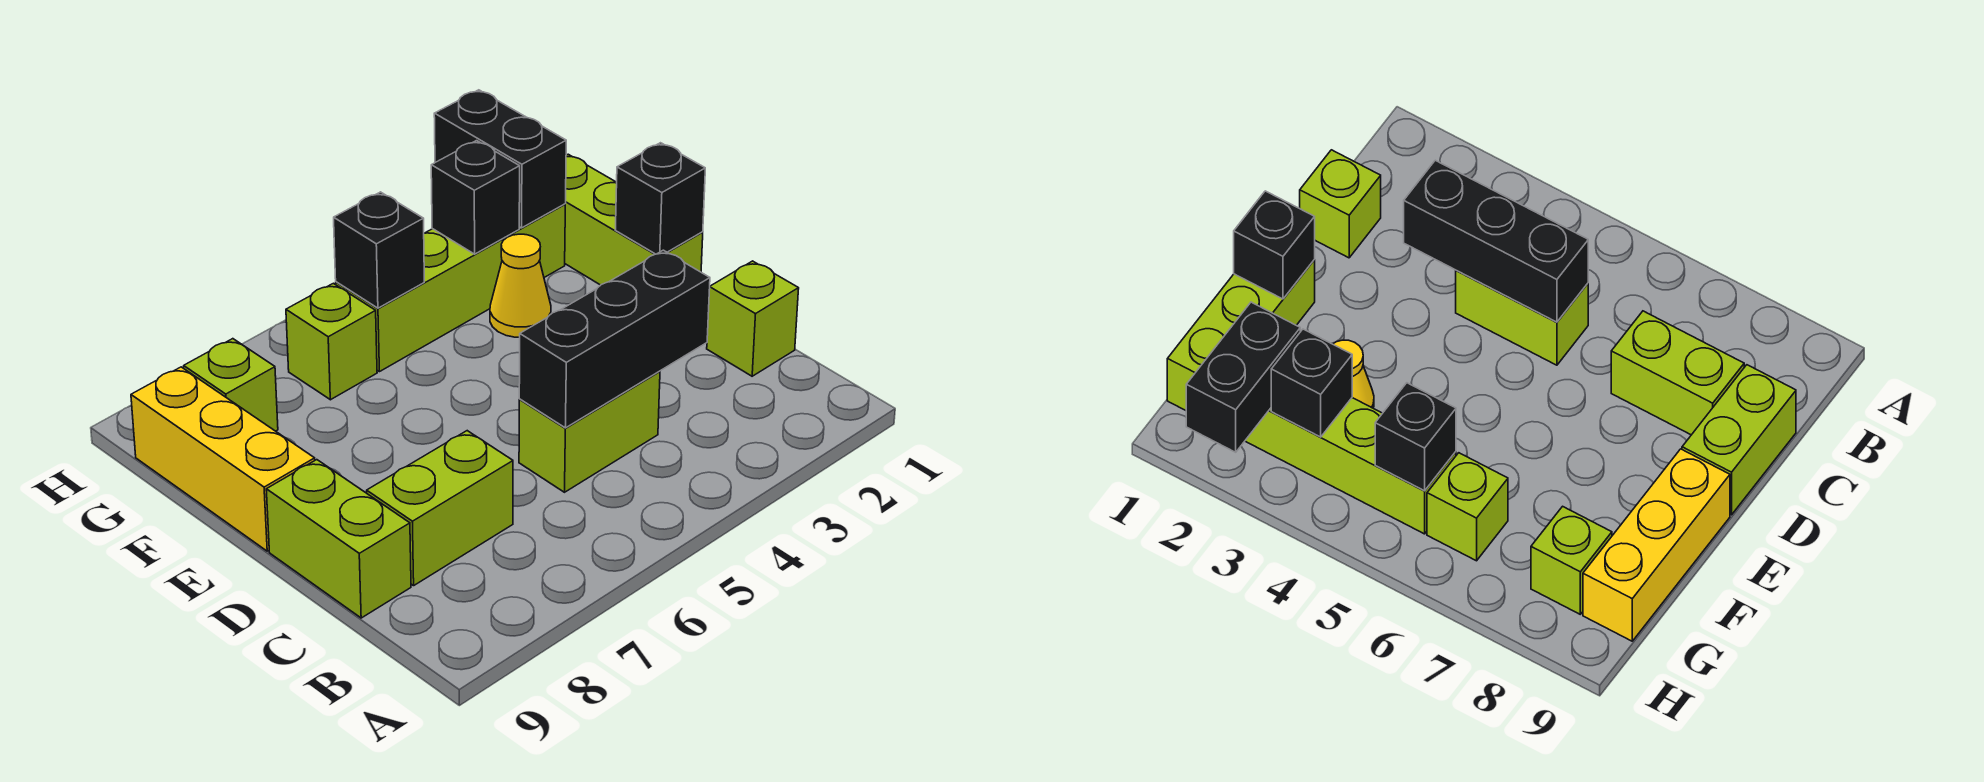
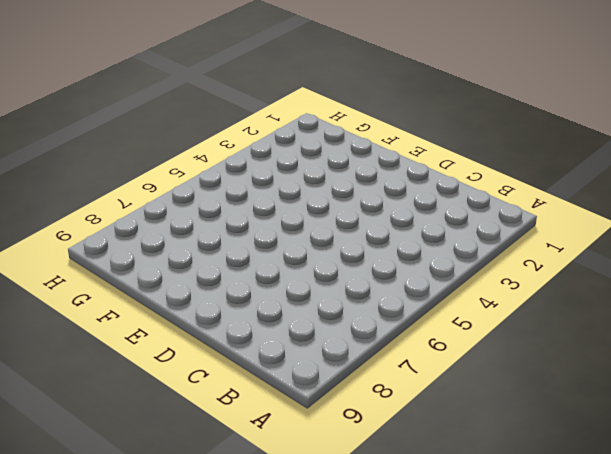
none -> lime 1x1 brick [707,261,799,376]
none -> lime 1x2 brick [519,371,660,492]
none -> lime 1x2 brick [367,431,513,586]

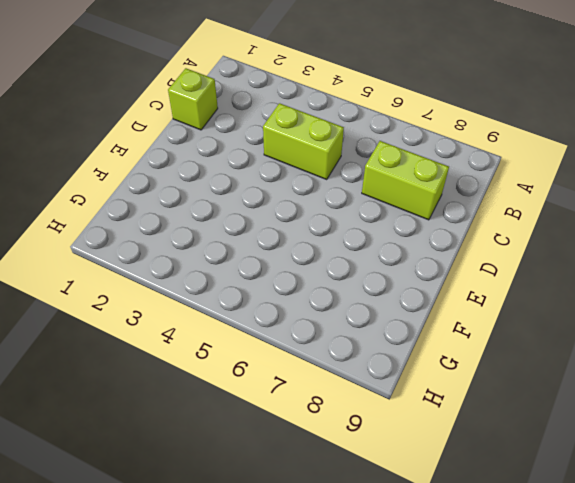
none -> lime 1x2 brick [266,460,411,618]
none -> lime 1x3 brick [565,154,703,285]
none -> yellow 1x3 brick [131,367,315,551]

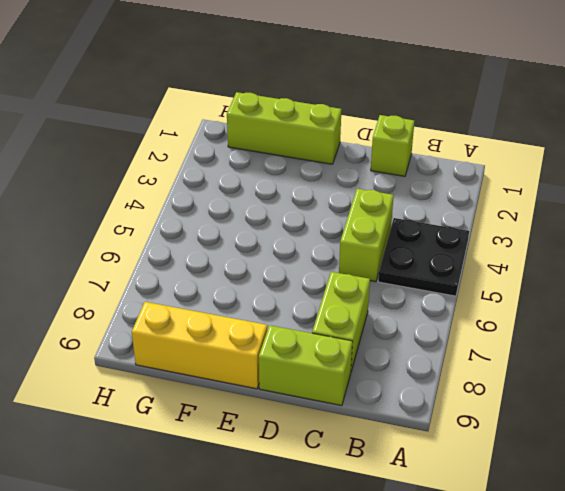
black 2x2 plate [378,218,469,296] -> none
none -> yellow 1x1 cone [490,234,551,337]
none -> lime 1x4 brick [336,204,565,372]
none -> lime 1x1 brick [286,283,377,400]

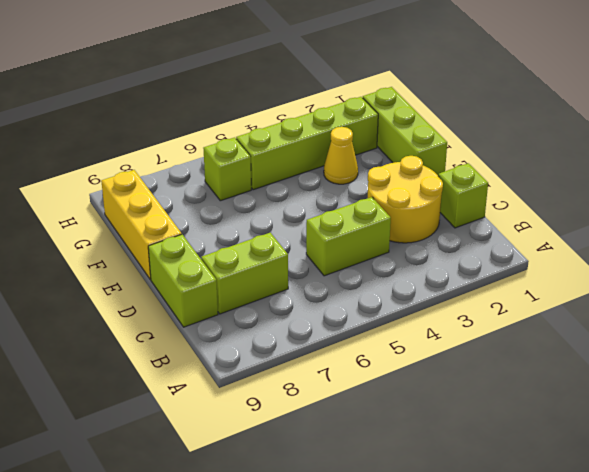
yellow 2x2 round brick [368,156,443,243] -> none
none -> lime 1x1 brick [184,339,278,431]
none -> black 1x3 brick [519,250,710,428]
none -> black 1x1 brick [616,143,705,254]

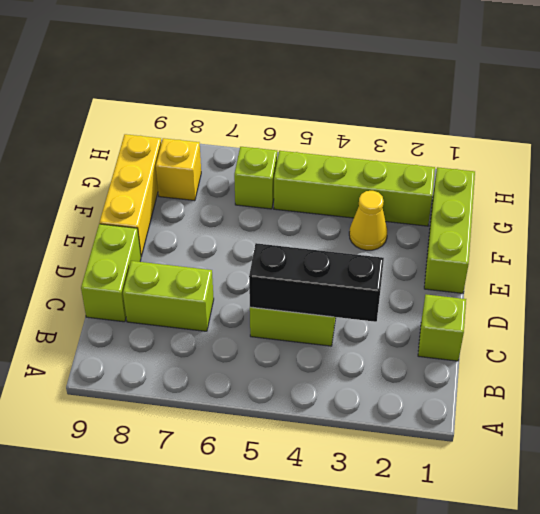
yellow 1x1 brick [156,138,201,201] -> lime 1x1 brick [184,339,278,431]
none -> black 1x1 brick [616,143,705,254]
none -> black 1x2 brick [434,90,566,228]
none -> black 1x1 brick [431,141,520,254]

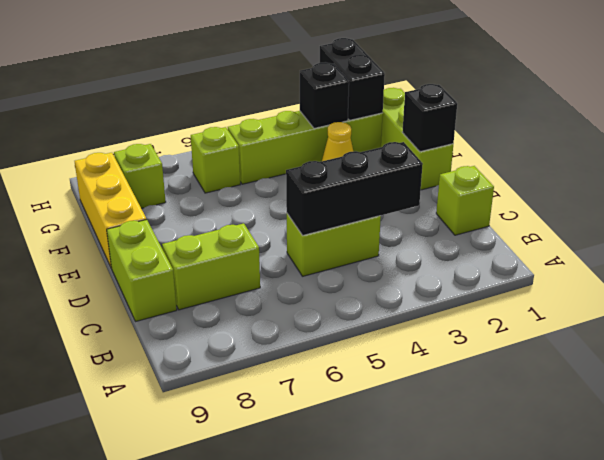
none -> black 1x1 brick [334,192,424,308]

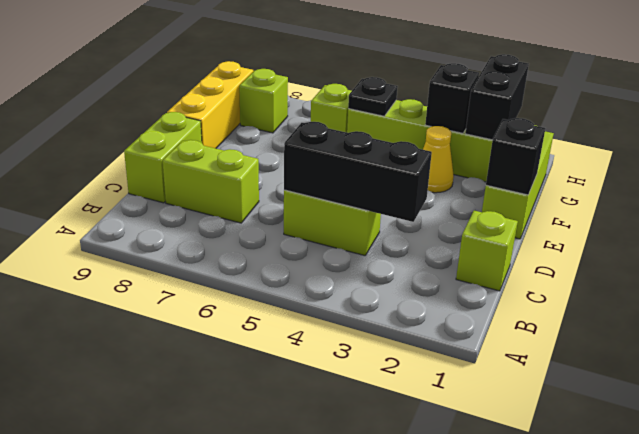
black 1x1 plate [348,77,398,116] -> black 1x1 brick [334,192,424,308]

